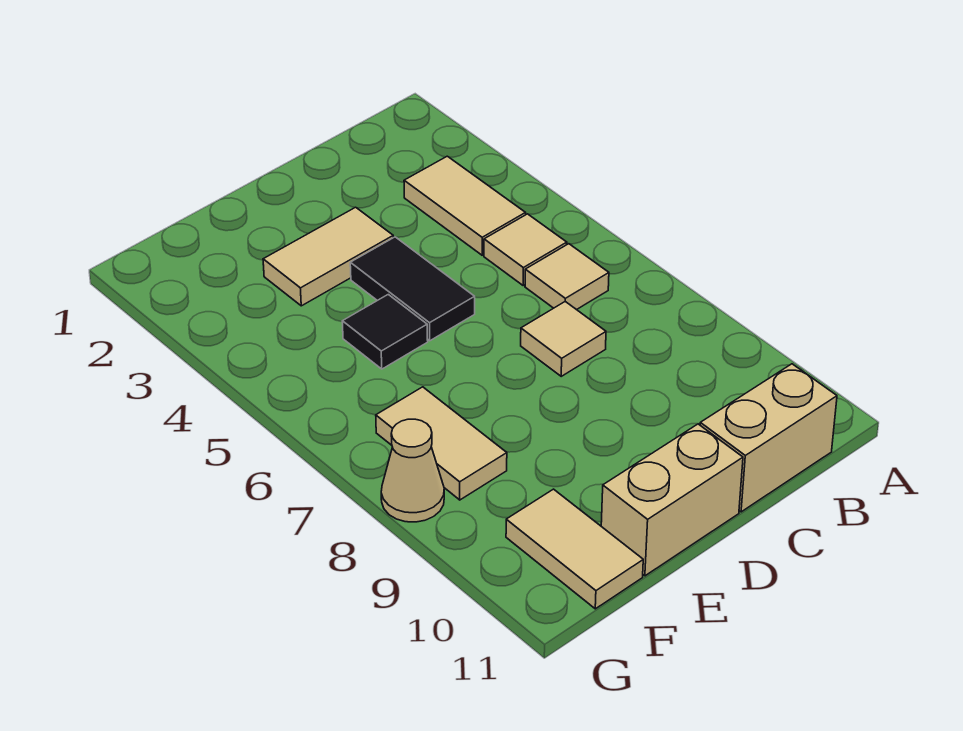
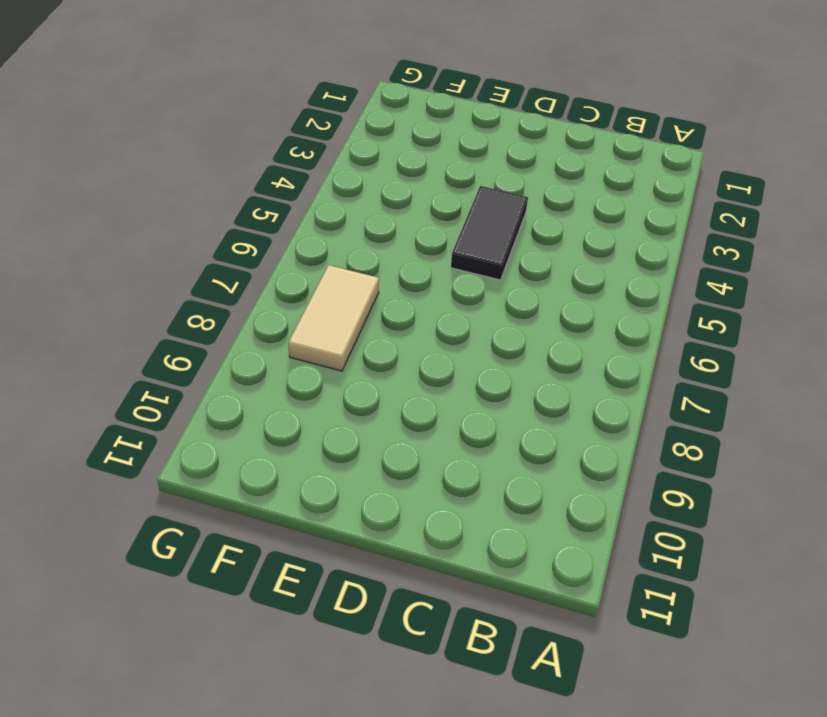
none -> tan 1x2 tile [404,156,526,255]
none -> tan 1x1 tile [484,214,567,285]
none -> tan 1x1 tile [525,244,609,310]

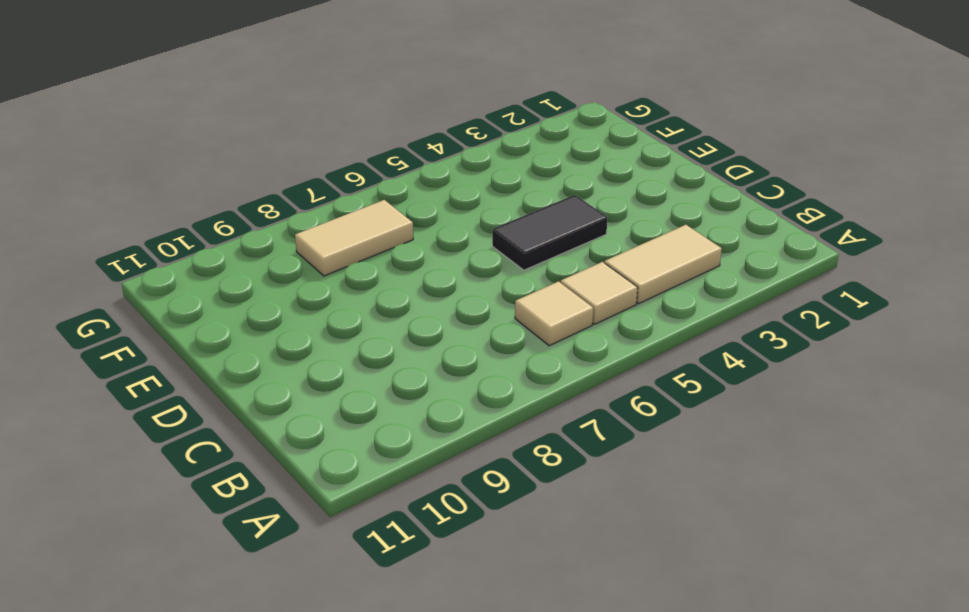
none -> tan 1x2 brick [700,364,837,512]
none -> tan 1x1 tile [521,302,606,376]
none -> tan 1x2 tile [263,207,393,306]

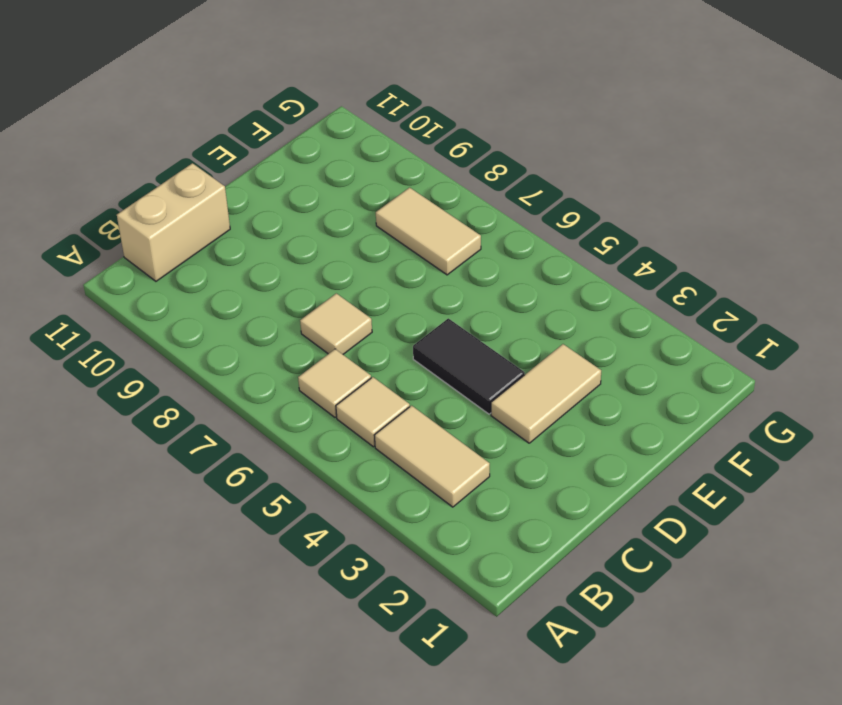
none -> tan 1x2 brick [601,424,743,576]
none -> black 1x1 tile [342,295,428,369]
none -> tan 1x2 tile [506,489,643,609]

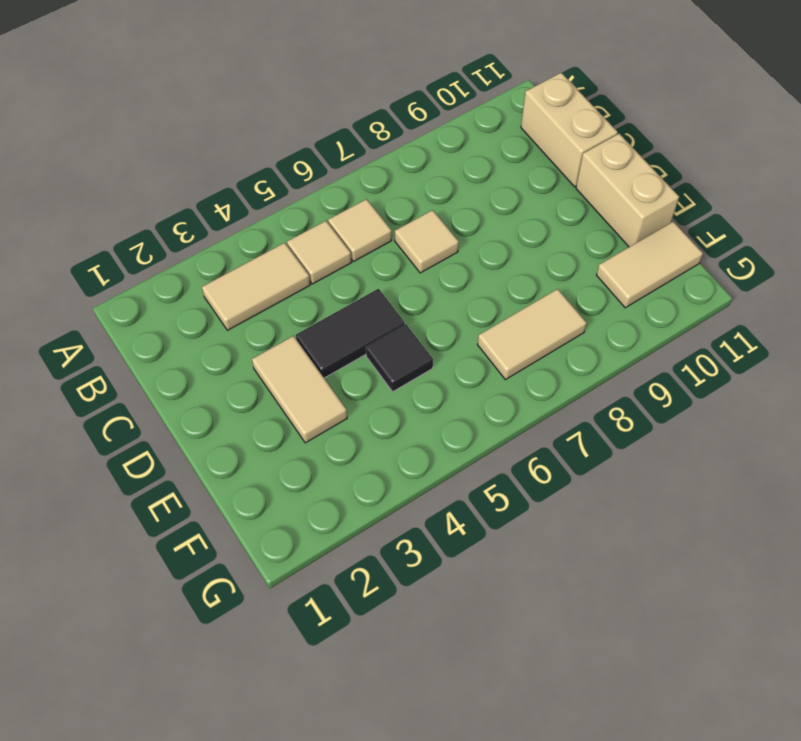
none -> tan 1x1 cone [381,419,444,522]

